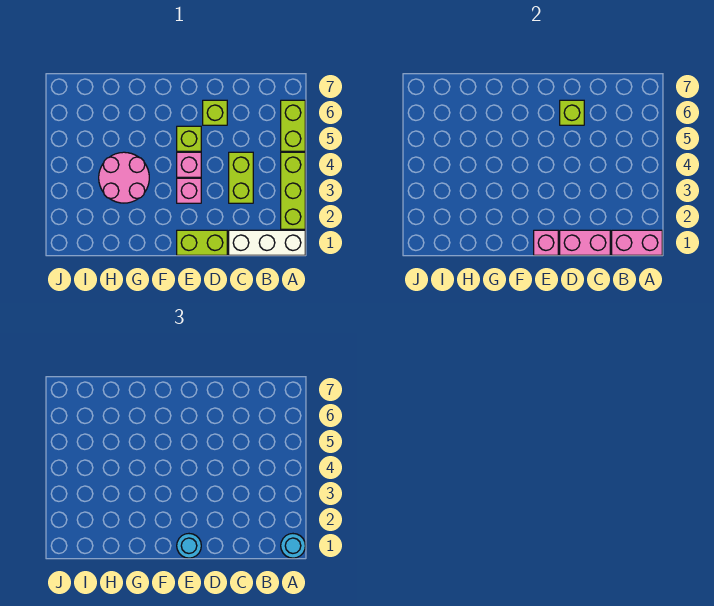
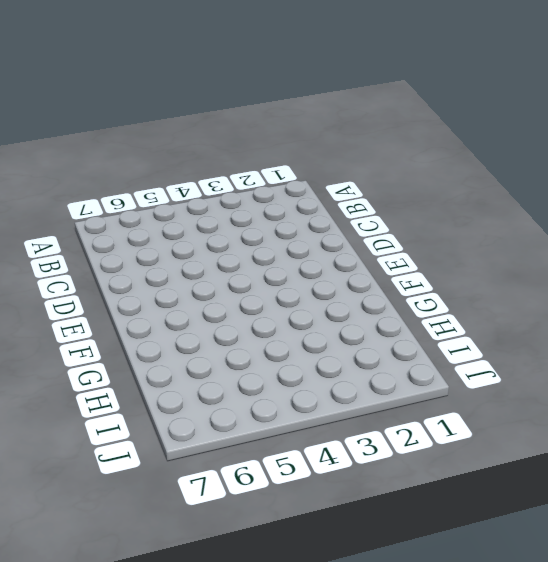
none -> white 1x3 brick [229,230,305,255]
none -> lime 1x3 brick [281,152,305,229]
none -> lime 1x2 brick [281,100,305,151]

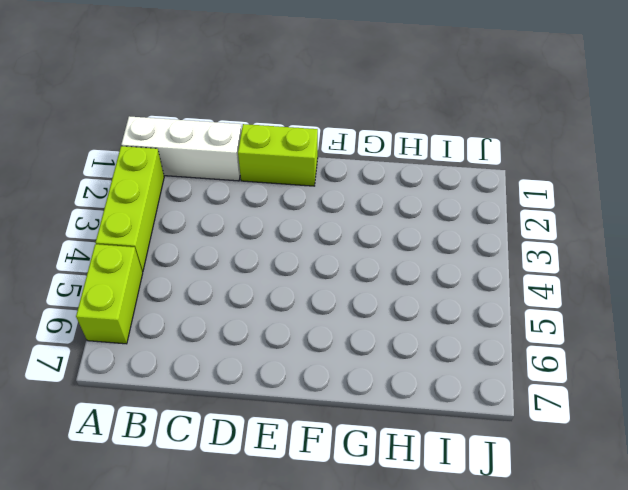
none -> lime 1x2 brick [229,152,253,203]
none -> lime 1x1 brick [203,100,227,125]
none -> pink 1x1 brick [177,178,201,203]

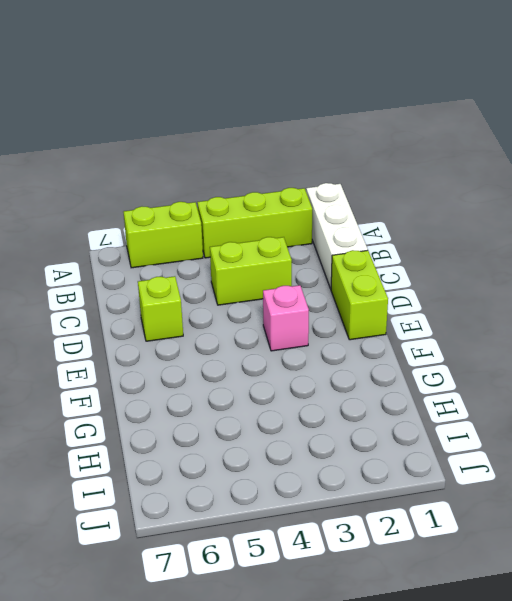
none -> pink 1x1 brick [177,152,201,177]
none -> lime 1x1 brick [177,126,201,151]
none -> pink 2x2 round brick [99,152,149,203]

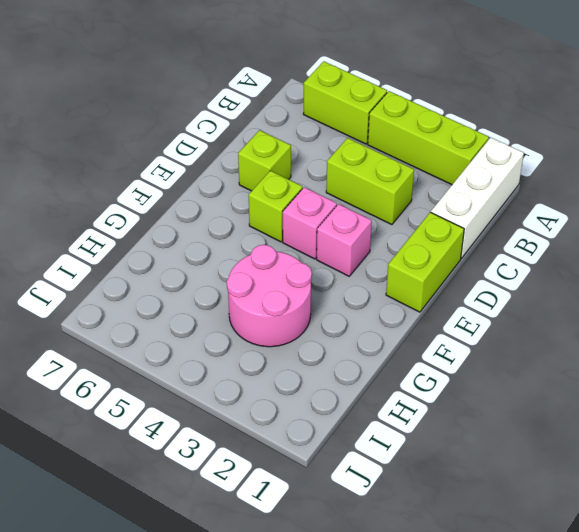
none -> pink 1x2 brick [612,230,662,255]
none -> pink 1x2 brick [560,230,610,255]
none -> lime 1x1 brick [560,100,584,125]

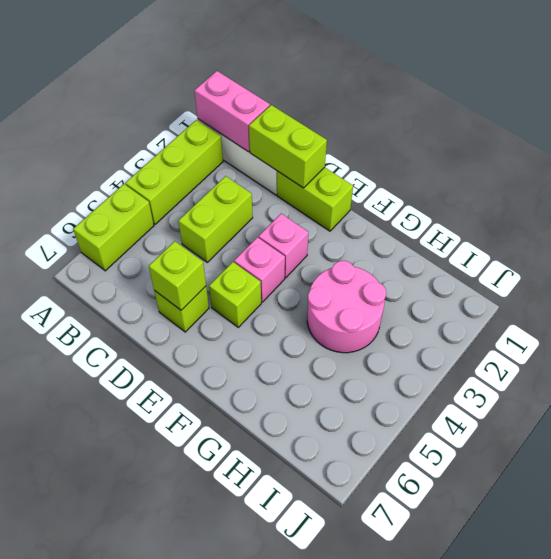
lime 1x2 brick [249,105,327,188] -> pink 1x2 brick [560,230,610,255]
none -> pink 1x1 brick [534,230,558,255]
none -> cyan 1x1 round brick [281,534,305,558]
none -> cyan 1x1 round brick [177,534,201,558]

